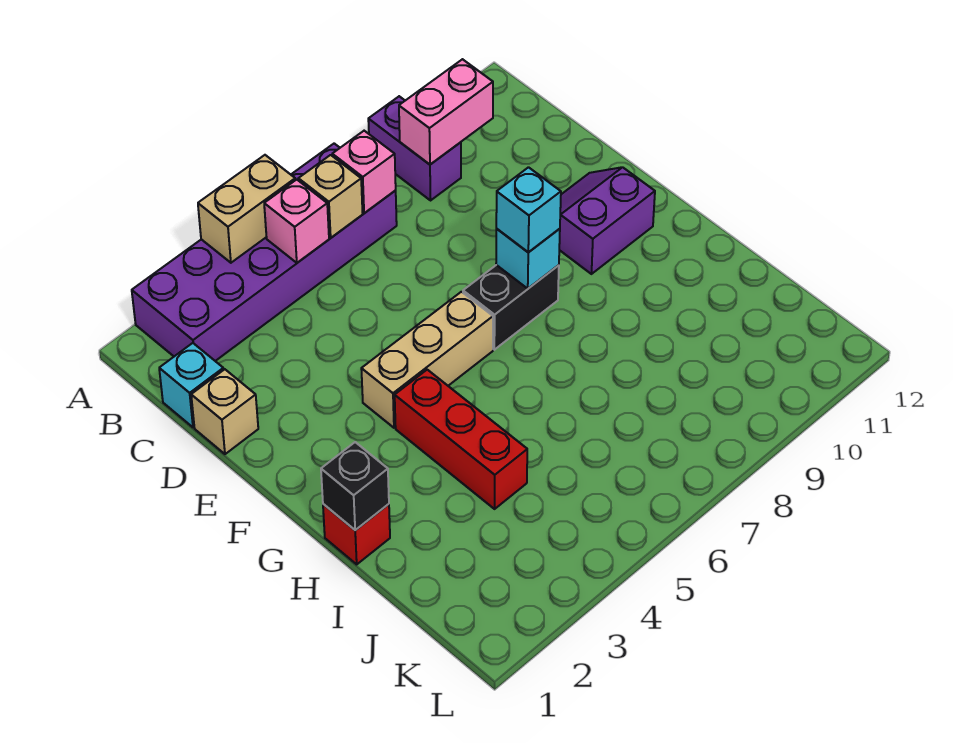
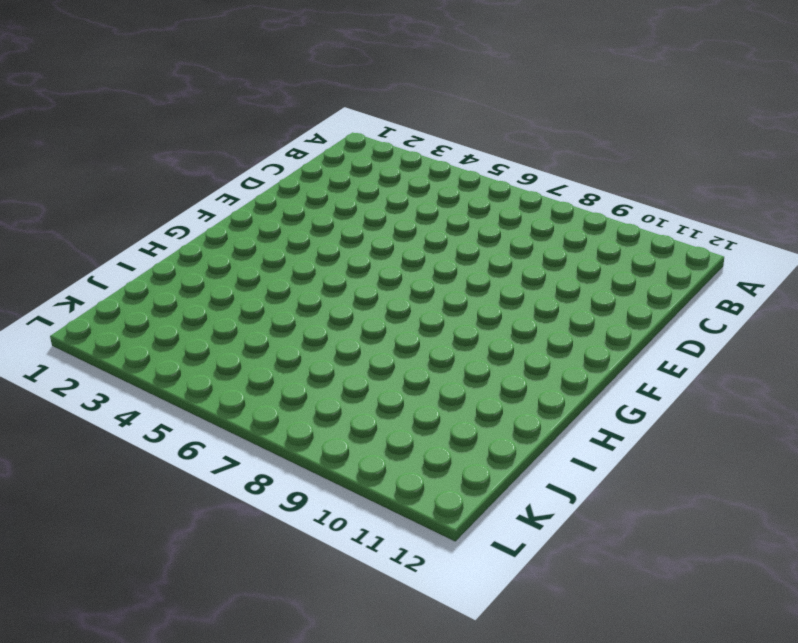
none -> purple 2x6 brick [132,144,397,361]
none -> purple 1x2 brick [368,96,461,200]
none -> cyan 1x1 brick [159,343,223,427]

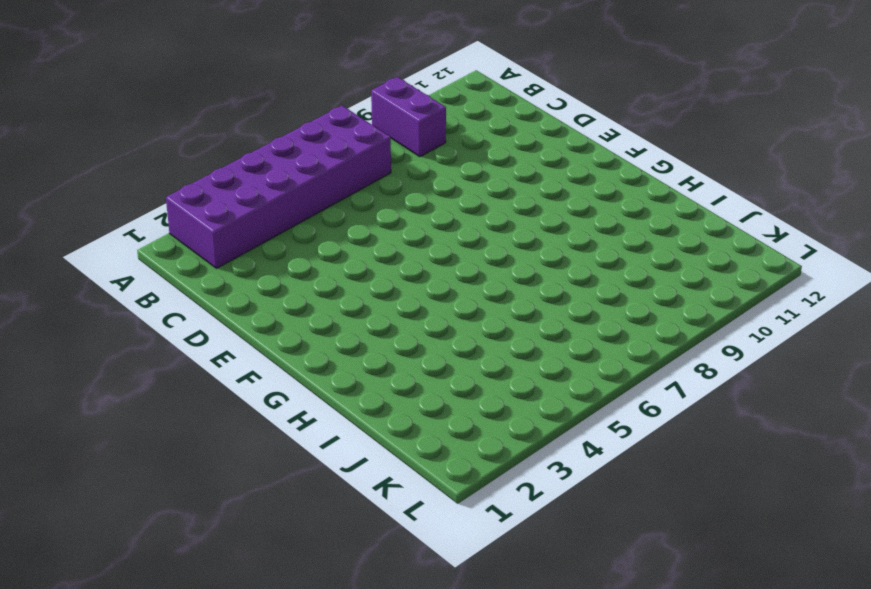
none -> cyan 1x1 brick [159,343,223,427]
none -> tan 1x1 brick [191,369,258,454]
none -> purple 2x2 slope [559,167,655,274]

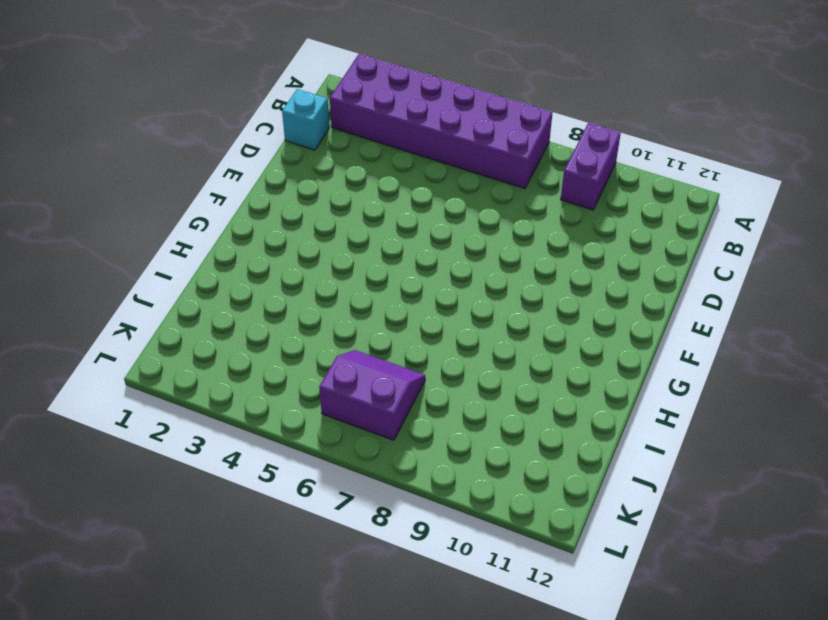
purple 2x2 slope [319,350,425,440] -> purple 2x2 slope moved to [559,167,655,274]
none -> tan 1x1 brick [191,369,258,454]
none -> tan 1x3 brick [361,292,493,428]
none -> black 1x2 brick [463,265,559,350]

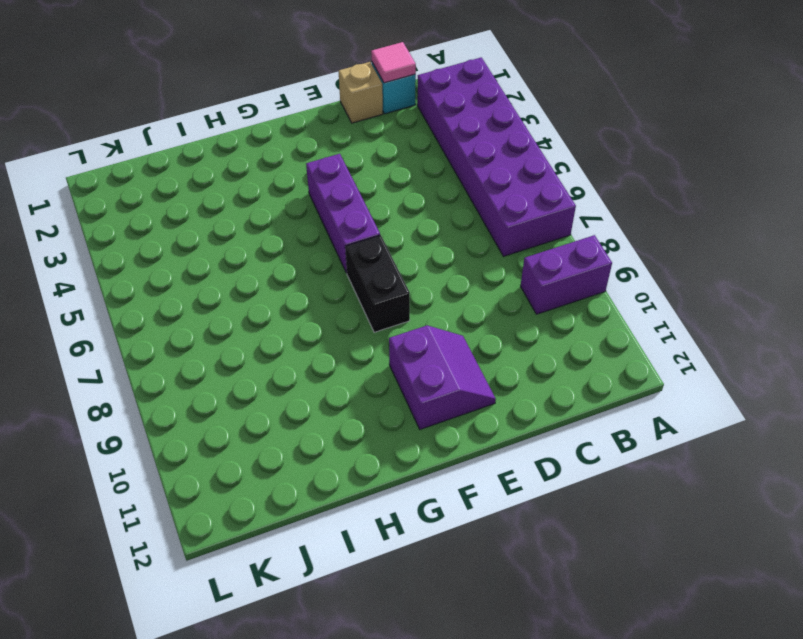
pink 1x1 tile [371,42,416,83] -> none
purple 1x3 brick [306,154,380,273] -> tan 1x3 brick [361,292,493,428]
none -> red 1x3 brick [395,370,527,509]
none -> red 1x1 brick [323,504,390,564]
none -> tan 1x2 brick [198,155,295,263]

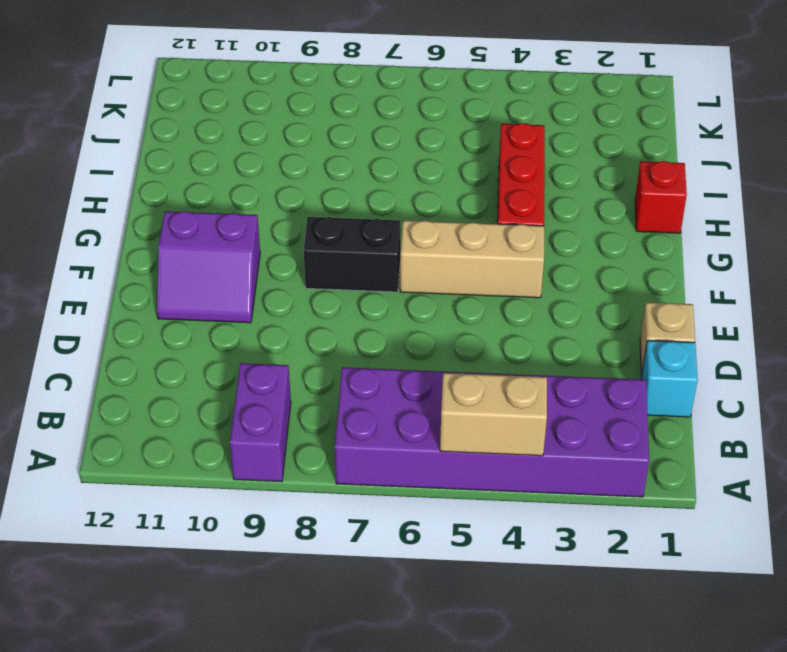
none -> pink 1x1 brick [264,180,329,263]
none -> tan 1x1 brick [298,155,363,238]
none -> pink 1x1 brick [332,131,396,213]

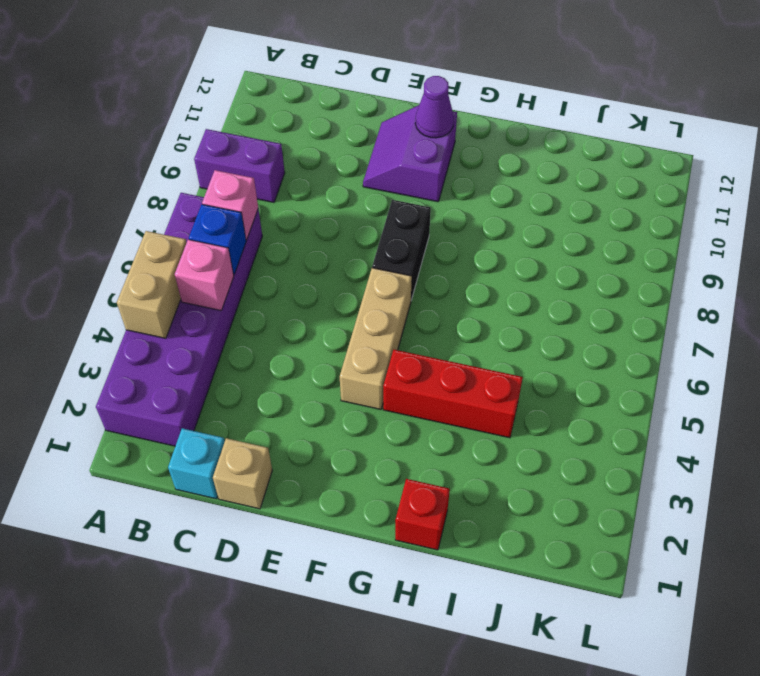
blue 1x1 brick [189,204,246,275] -> tan 1x1 brick [298,155,363,238]
purple 1x1 cone [415,76,454,138] -> none
none -> pink 1x2 brick [399,59,493,164]
none -> cyan 1x1 brick [496,229,560,288]
none -> black 1x1 brick [321,442,389,530]

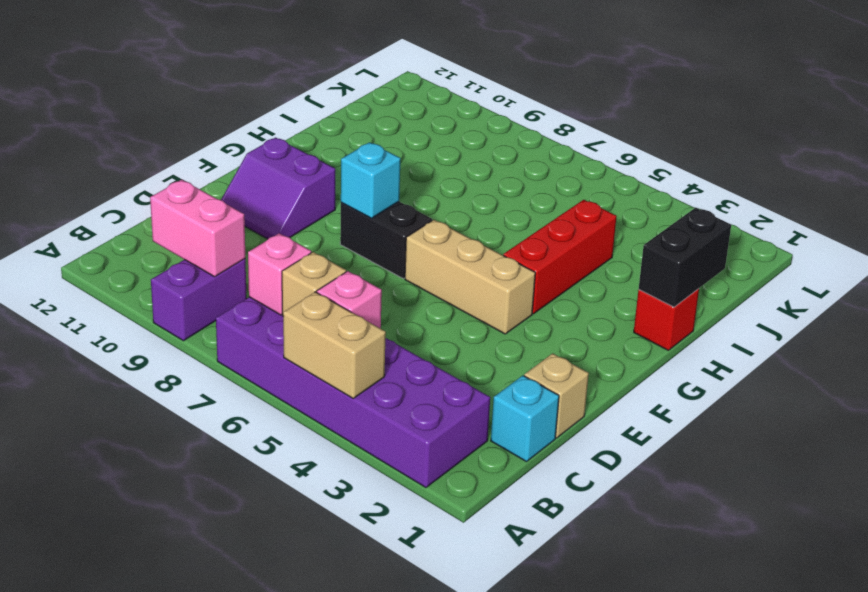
black 1x2 brick [639,208,731,307] -> black 1x1 brick [321,442,389,530]
none -> cyan 1x1 brick [496,167,561,252]

